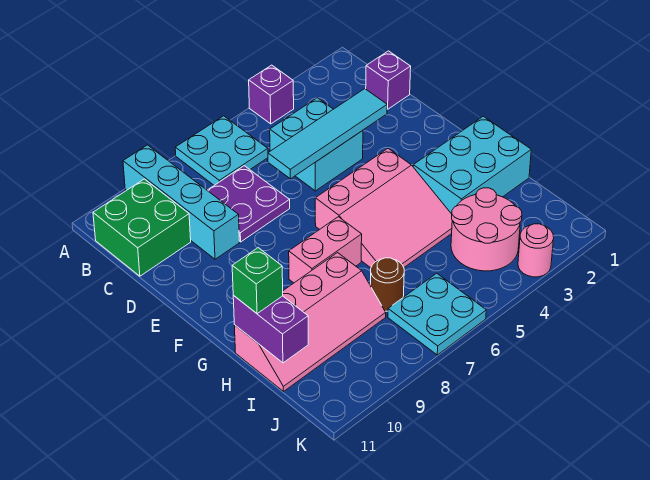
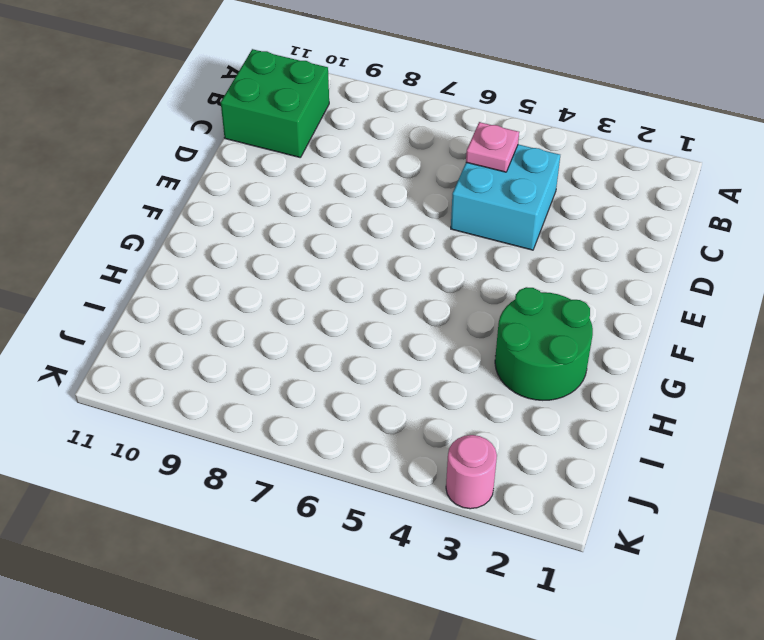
pink 1x1 plate [466,122,519,172] -> none
green 2x2 round brick [495,287,593,400] -> cyan 2x3 brick [413,116,531,214]
none -> purple 1x1 brick [249,65,294,124]
none -> cyan 2x2 plate [175,116,268,185]
none -> cyan 1x4 brick [123,145,239,259]

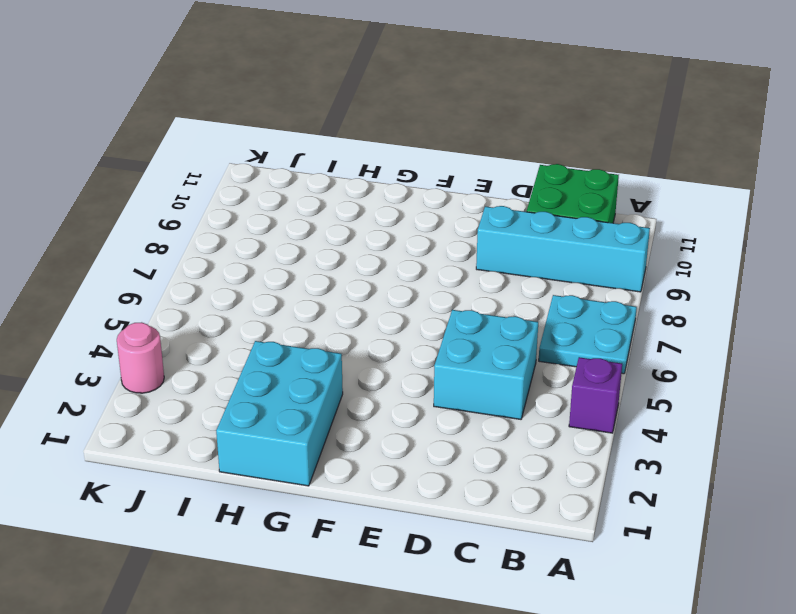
none -> purple 1x1 brick [366,51,411,109]
none -> purple 2x2 plate [207,166,290,242]
none -> pink 3x3 slope [315,149,452,268]

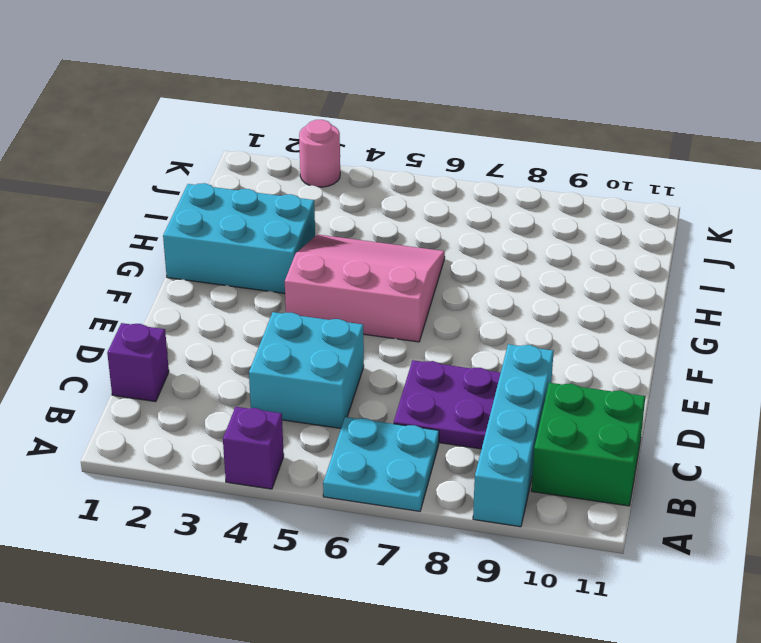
none -> pink 1x2 brick [289,217,362,283]
none -> pink 2x4 slope [234,253,386,391]
none -> pink 2x2 round brick [451,188,522,271]

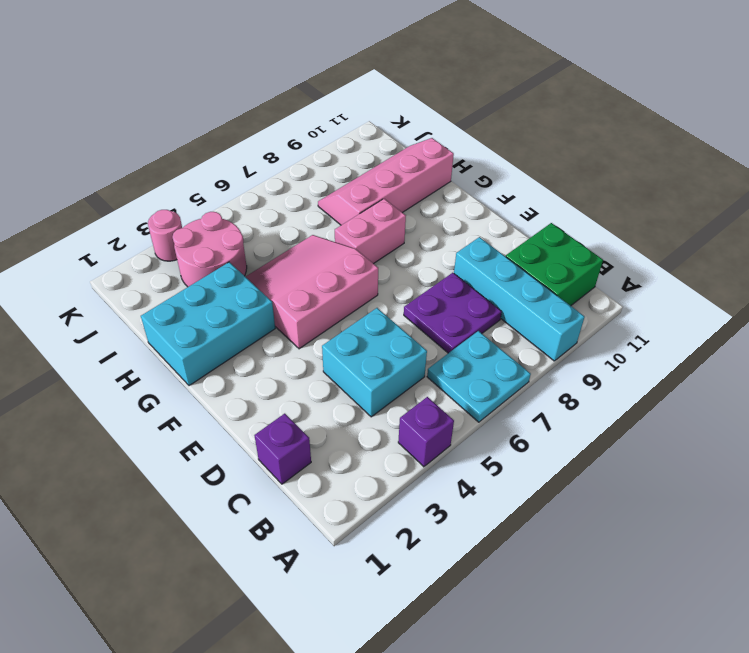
none -> brown 1x1 round brick [370,258,404,311]
none -> cyan 2x2 plate [388,273,486,355]
none -> cyan 1x4 tile [268,89,387,179]

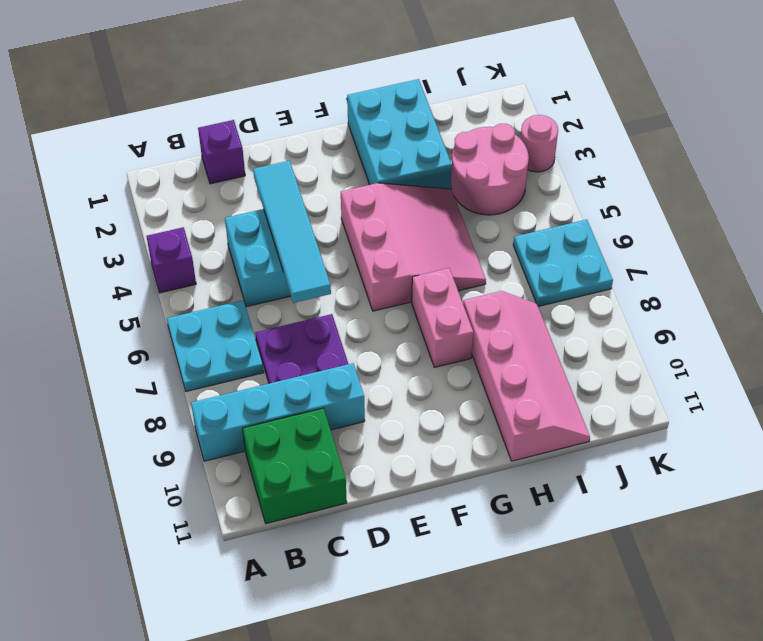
none -> brown 1x1 round brick [370,258,404,311]
none -> purple 1x2 brick [233,296,308,363]
none -> green 1x1 brick [232,248,283,314]

